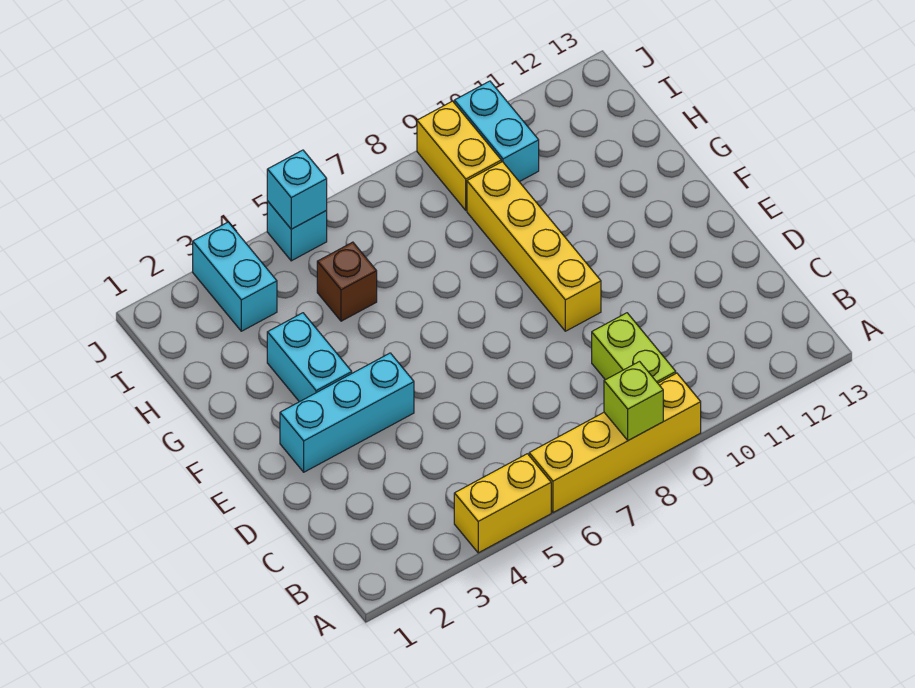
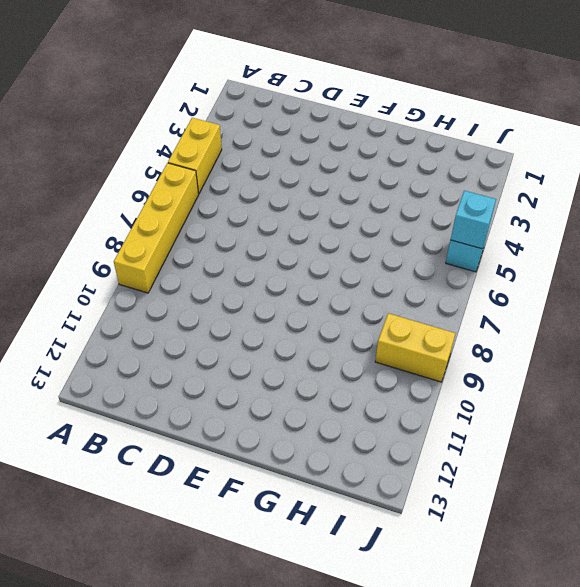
none -> lime 1x2 brick [592,313,676,383]
none -> cyan 1x3 brick [280,353,414,472]
none -> yellow 1x4 brick [467,162,601,331]

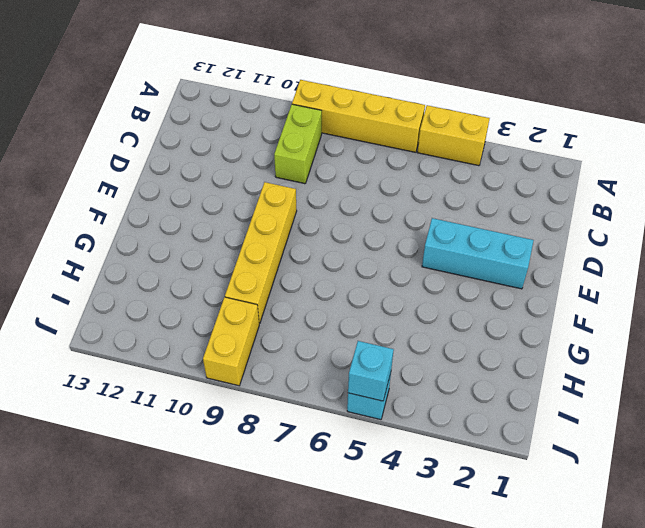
none -> cyan 1x2 brick [267,313,352,402]
none -> brown 1x1 brick [317,242,377,321]
none -> cyan 1x2 brick [193,222,277,331]

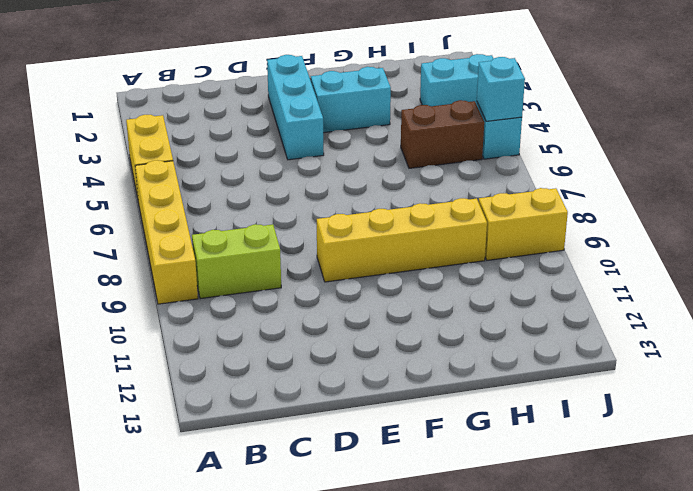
brown 1x2 brick [401,100,484,168] -> brown 1x1 brick [317,242,377,321]
none -> cyan 1x2 brick [454,81,539,182]
none -> lime 1x1 brick [604,362,663,440]

